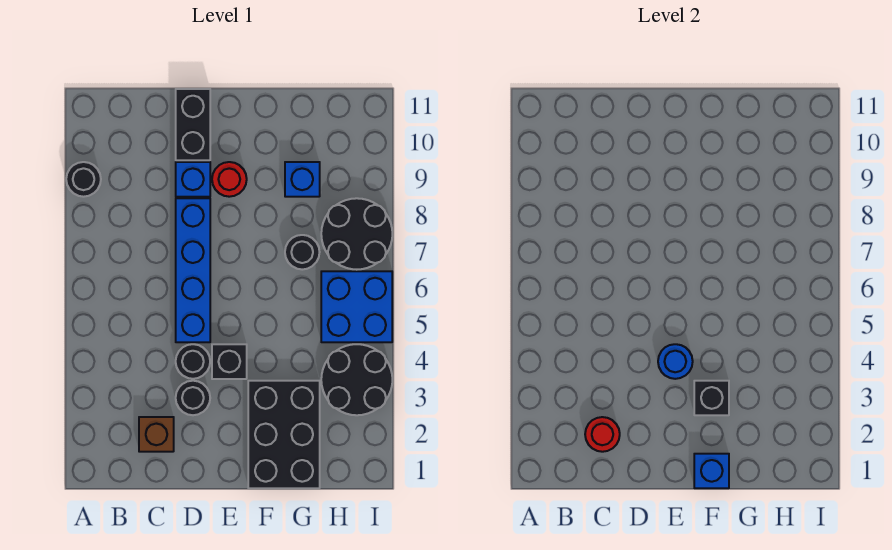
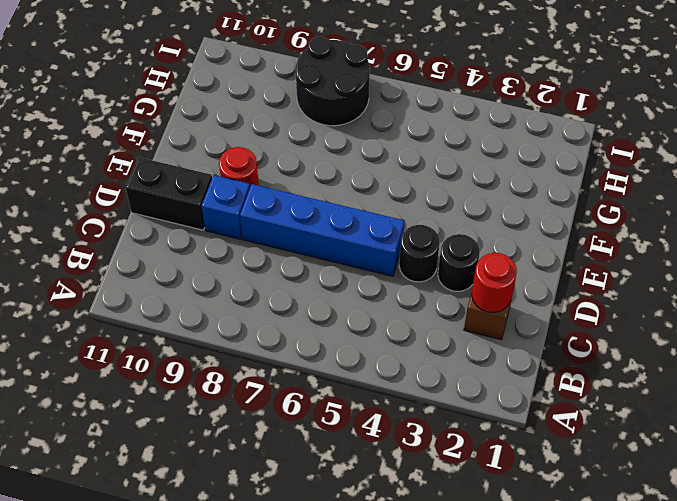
none -> black 1x1 round brick [66,162,101,197]
none -> black 1x1 brick [212,344,247,379]
none -> black 2x3 brick [248,381,320,488]

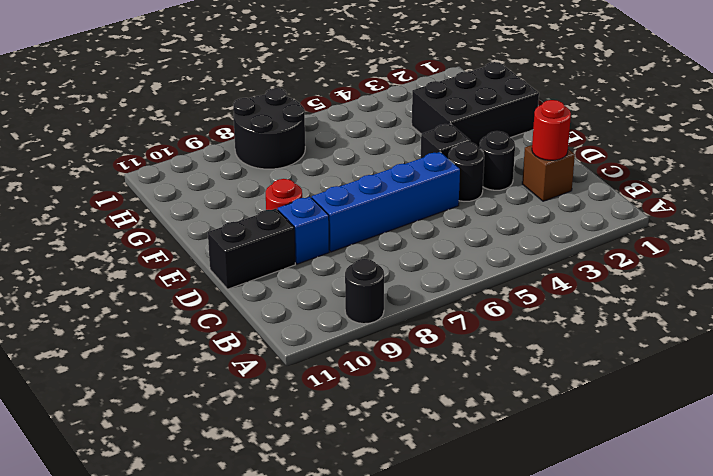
none -> black 1x1 round brick [285,235,320,270]
none -> blue 1x1 brick [285,162,320,197]
none -> black 2x2 round brick [321,344,392,415]

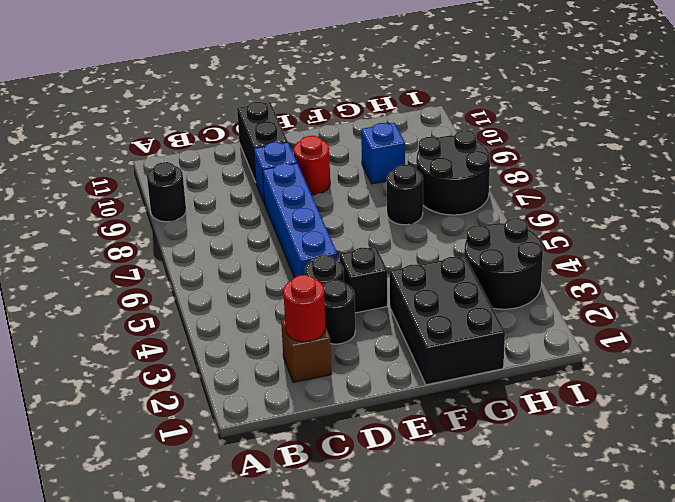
none -> blue 2x2 brick [321,271,392,342]
none -> blue 1x1 round brick [658,344,693,379]
none -> blue 1x1 brick [694,454,729,488]

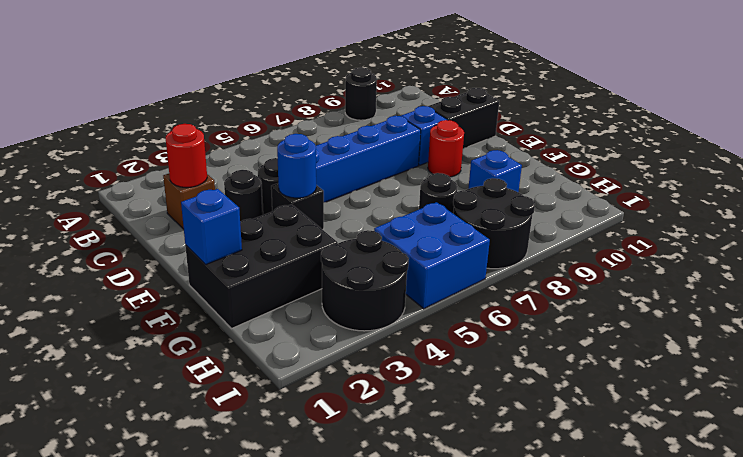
none -> black 1x1 brick [694,381,729,415]

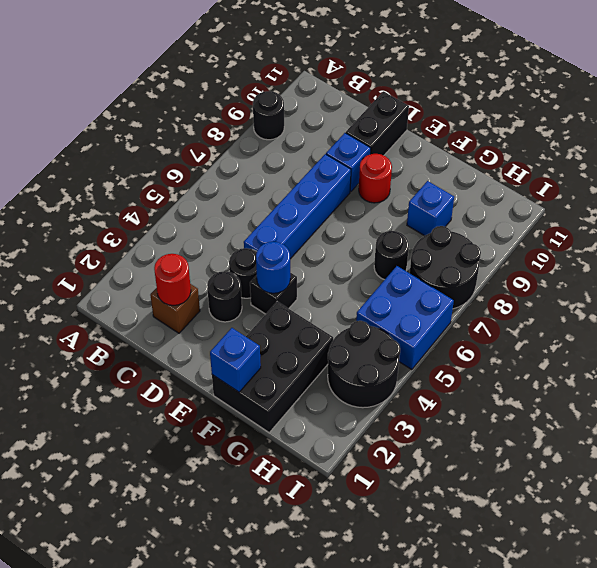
none -> black 1x1 brick [694,381,729,415]

